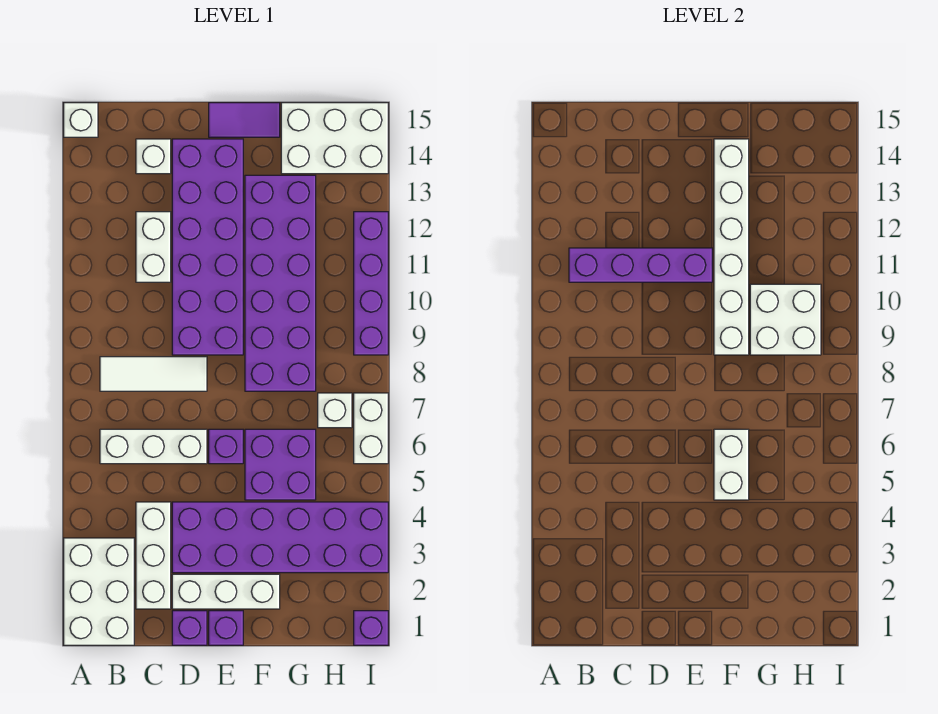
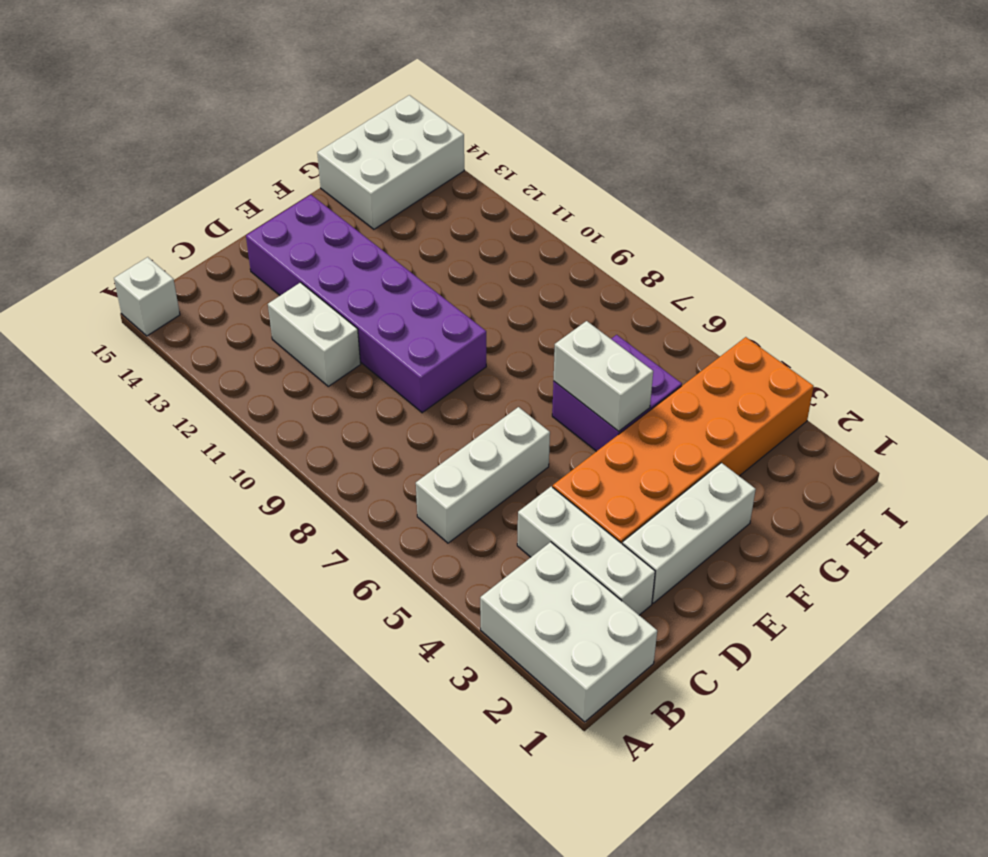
orange 2x6 brick [553,337,814,544] -> purple 2x6 brick [172,502,388,573]
none -> white 1x3 tile [100,357,207,391]
none -> white 1x1 brick [136,139,171,174]
none -> purple 1x1 brick [172,611,207,645]

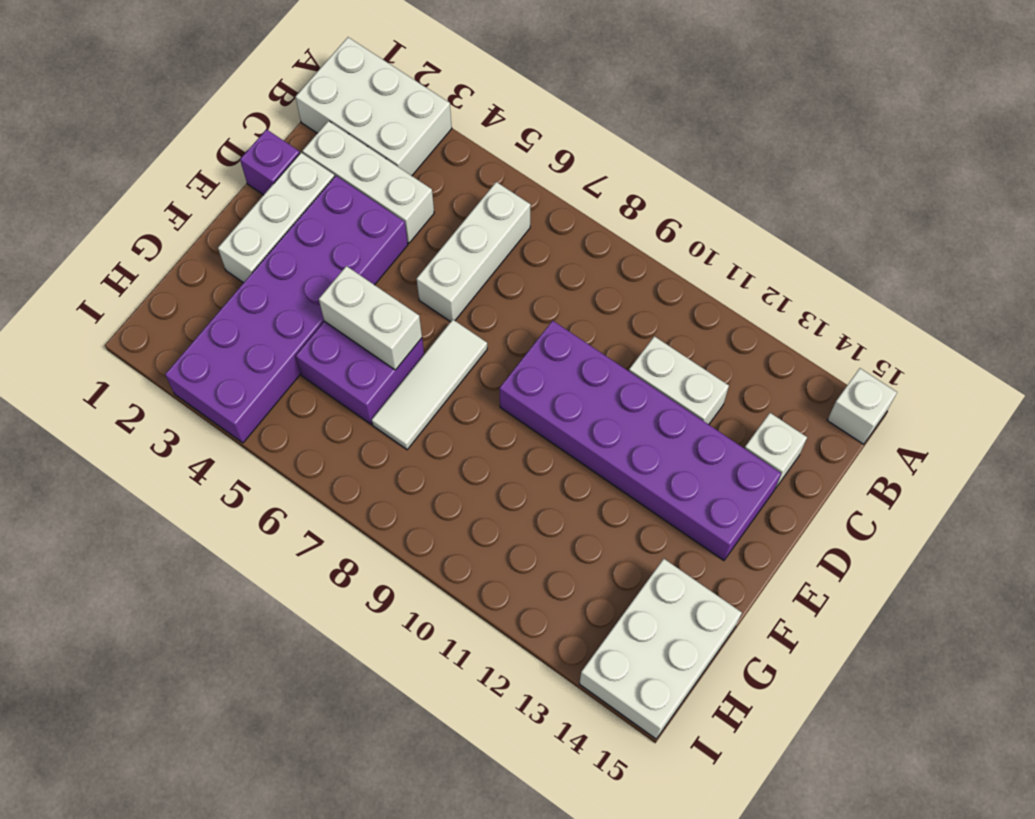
white 1x3 tile [372,320,487,450] -> white 1x3 tile moved to [100,357,207,391]
none -> purple 1x1 brick [209,611,243,645]
none -> purple 1x1 brick [209,429,243,464]
none -> purple 1x2 tile [209,103,280,137]

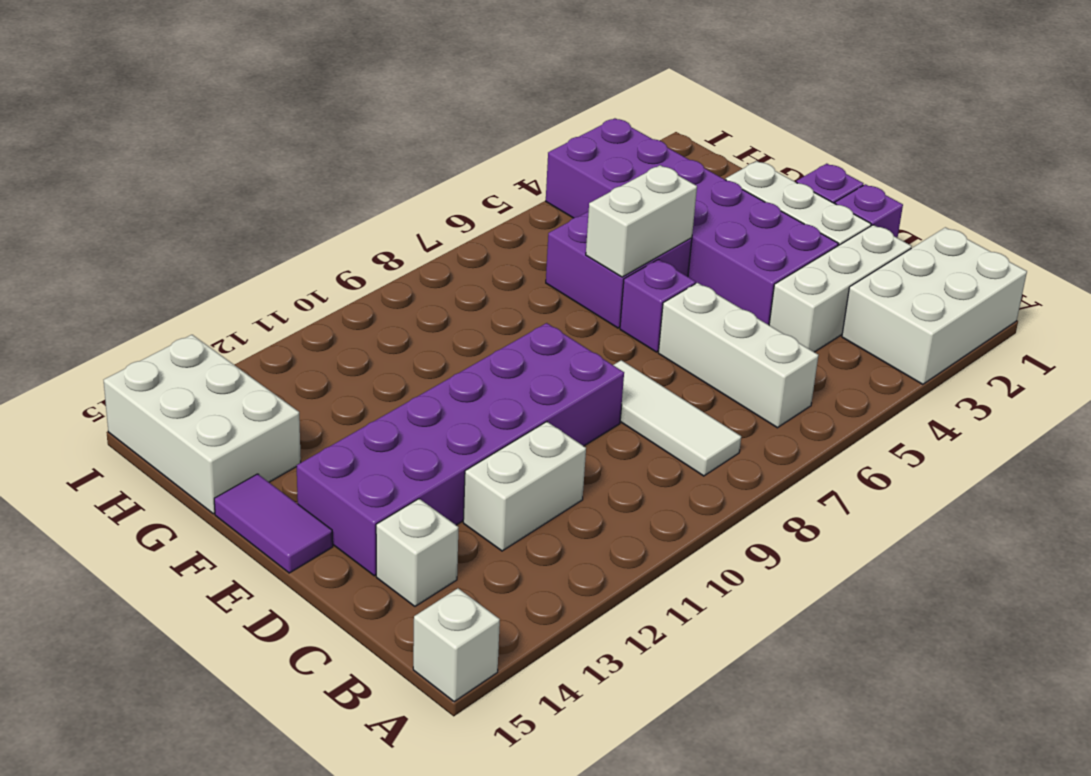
none -> purple 2x6 brick [245,175,316,391]
none -> white 1x1 brick [318,393,352,428]
none -> purple 1x1 brick [354,611,388,645]

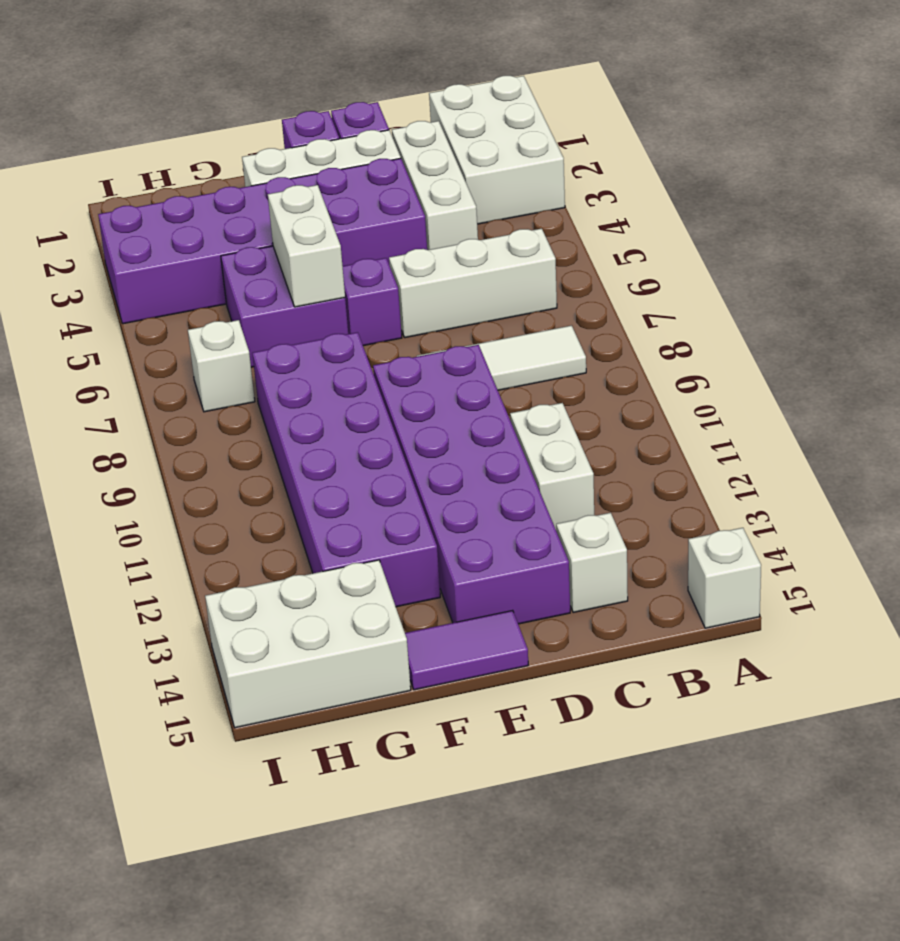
none -> purple 1x1 brick [354,611,388,645]
none -> white 1x2 brick [354,393,388,464]
none -> purple 1x4 brick [354,212,388,355]

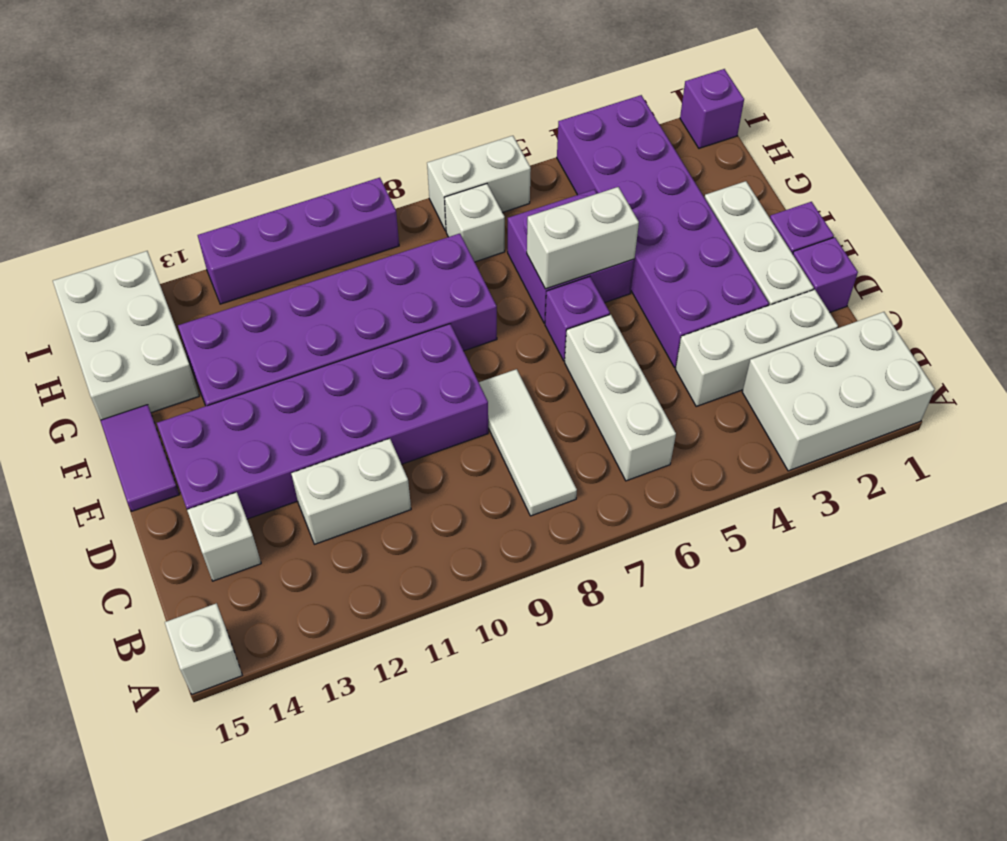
none -> purple 1x4 brick [569,248,712,282]
none -> white 1x6 brick [714,139,749,355]
none -> white 2x2 brick [750,284,821,355]

